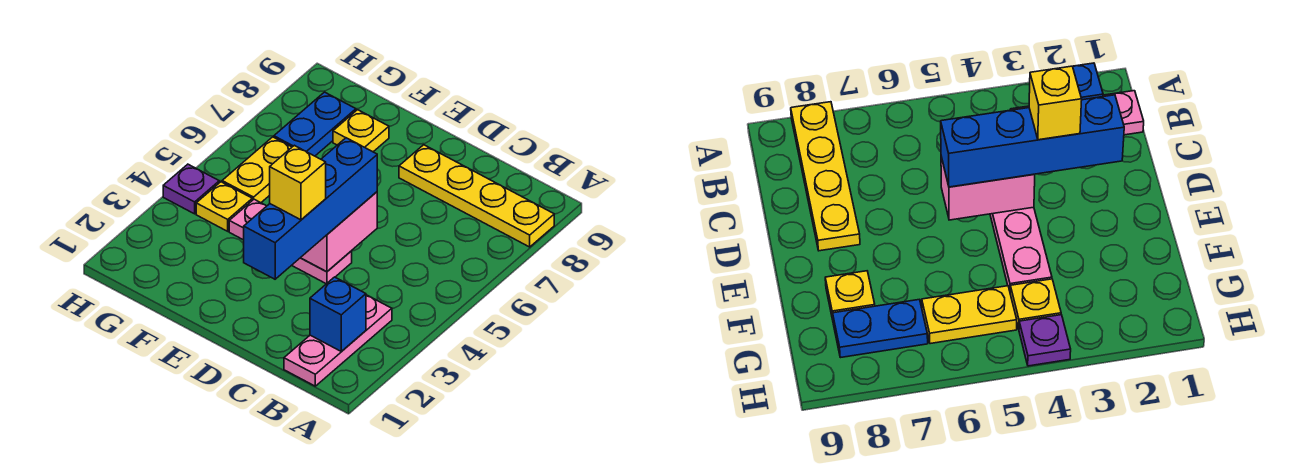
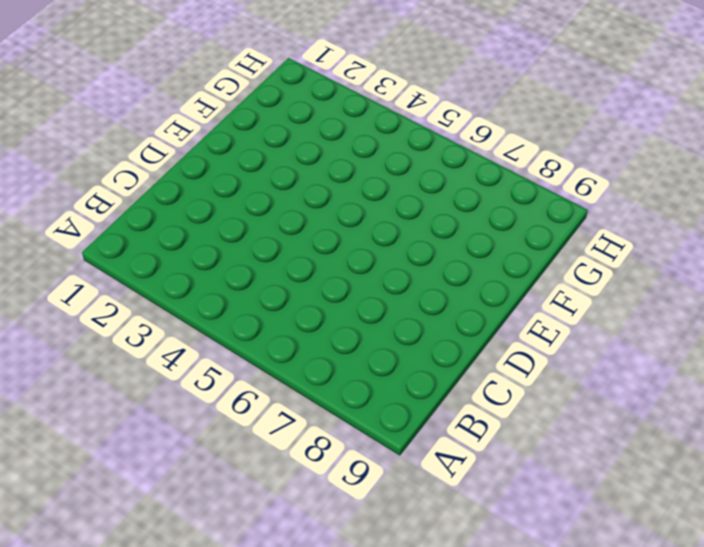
none -> yellow 1x4 plate [399,145,554,247]
none -> pink 1x3 plate [284,295,392,386]
none -> pink 1x3 plate [229,199,352,284]

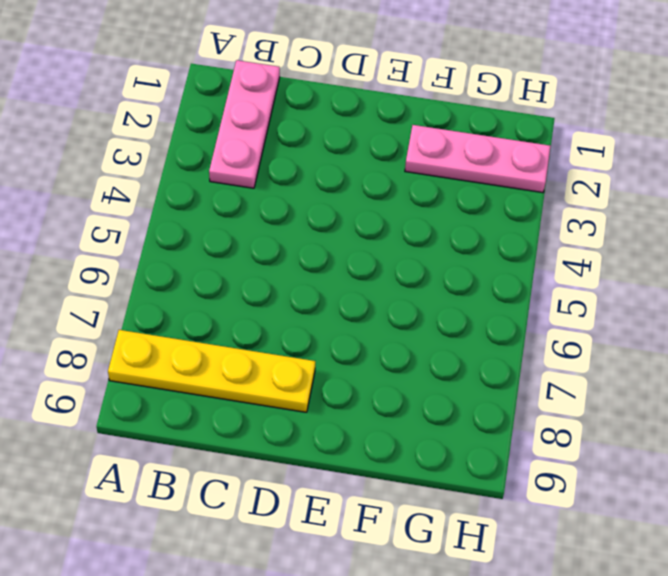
pink 1x3 plate [405,125,551,193] -> pink 1x3 plate moved to [229,199,352,284]
none -> yellow 1x1 plate [333,110,389,152]
none -> yellow 1x1 plate [196,182,252,231]
none -> yellow 1x2 plate [222,137,292,203]

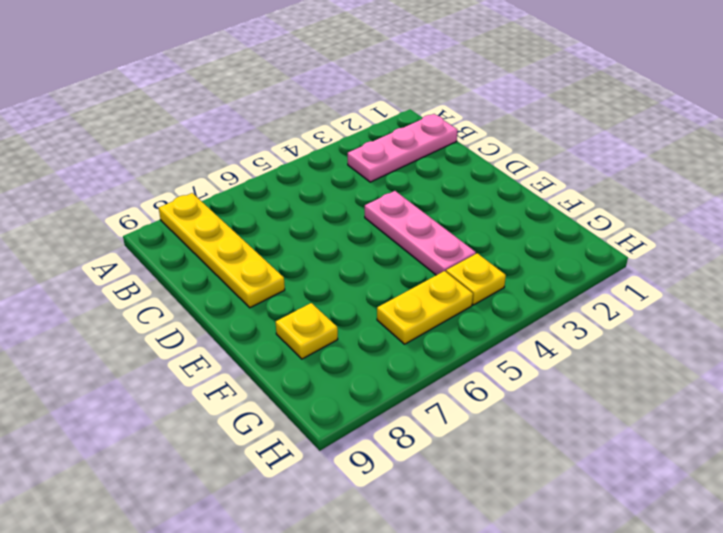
none -> blue 1x2 plate [274,92,356,156]
none -> purple 1x1 plate [163,164,219,214]
none -> blue 1x1 brick [310,277,366,352]

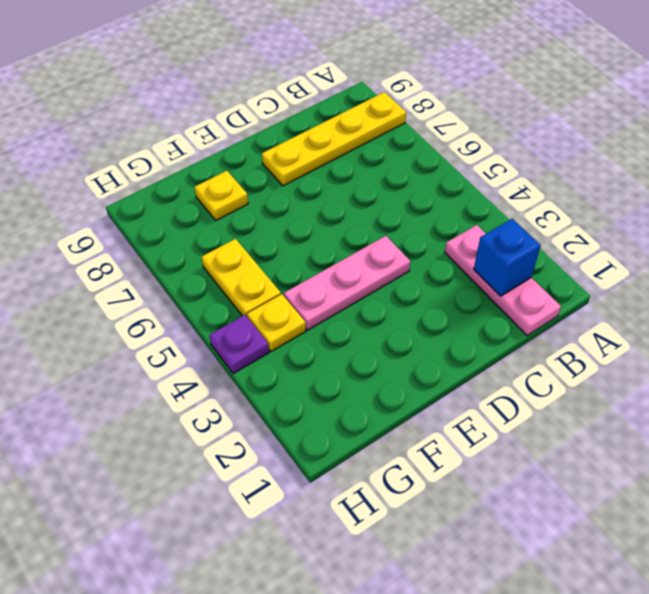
none -> blue 1x2 plate [274,92,356,156]
none -> pink 1x2 brick [301,192,377,272]
none -> blue 1x4 brick [244,138,377,279]

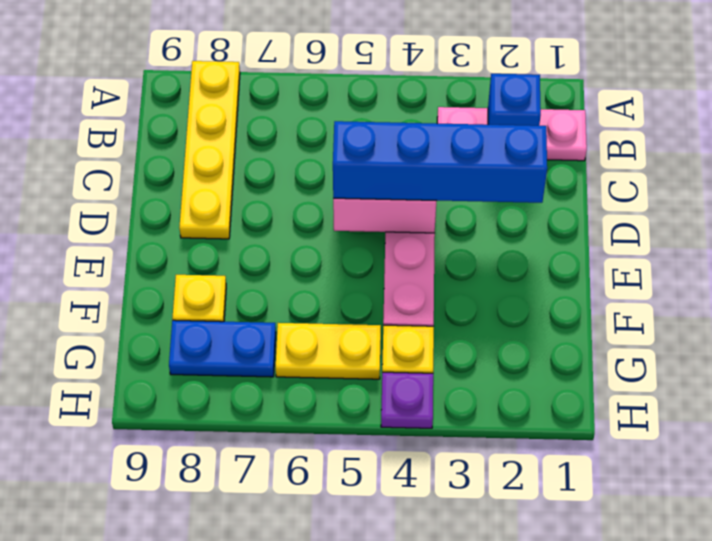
none -> yellow 1x1 brick [270,145,326,220]

